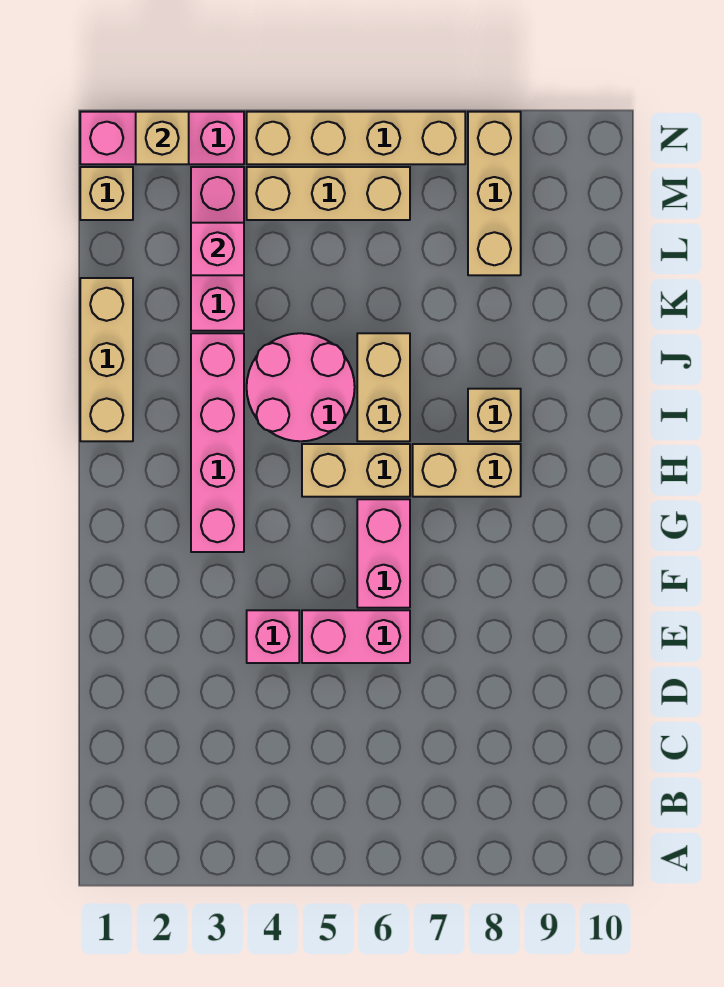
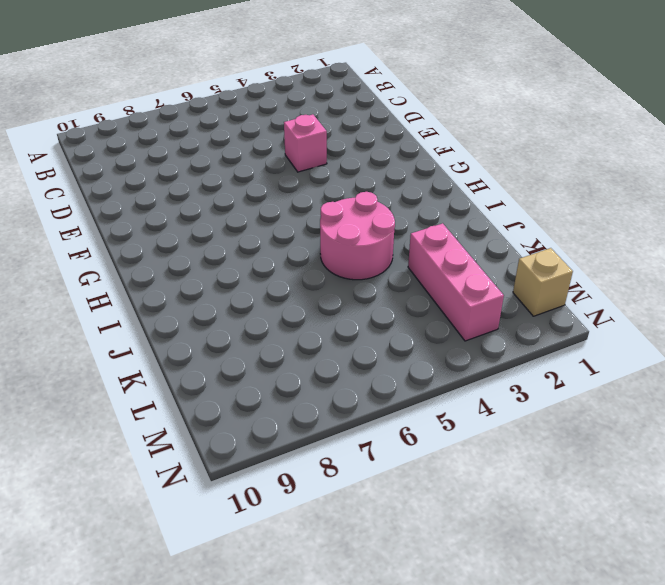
none -> pink 1x2 brick [302,610,410,663]
none -> pink 1x2 brick [357,499,410,608]
none -> pink 1x4 brick [191,333,244,552]

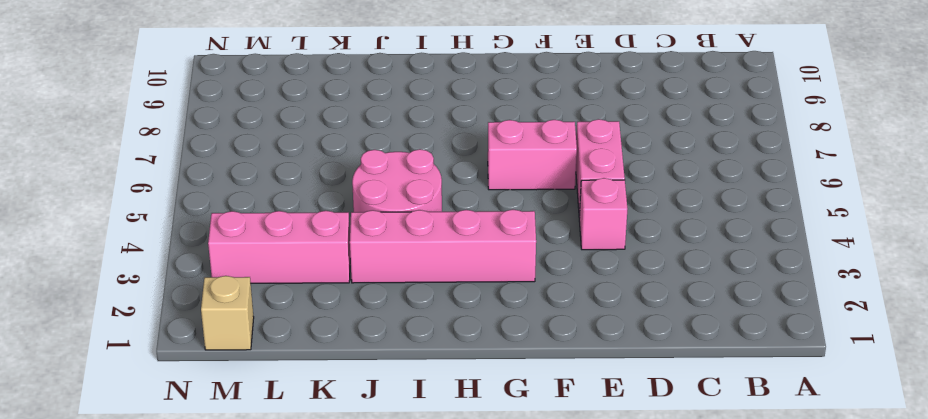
none -> tan 1x2 brick [302,444,410,497]
none -> tan 1x2 brick [413,444,521,497]
none -> tan 1x3 brick [80,278,133,441]

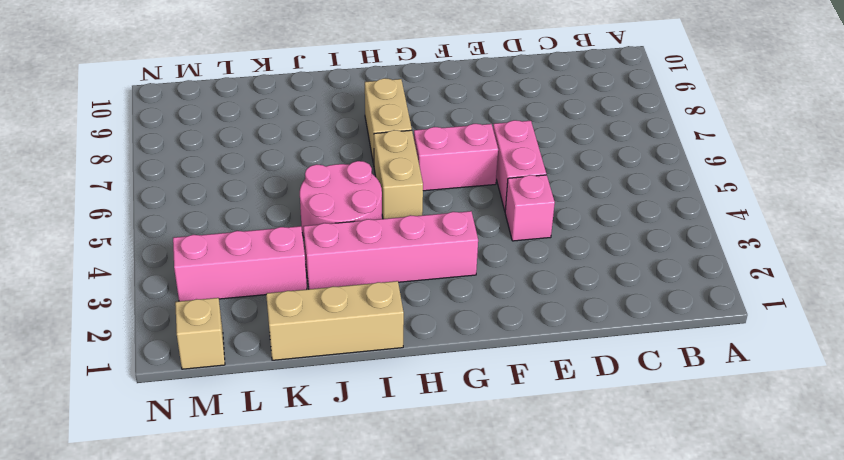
none -> tan 1x2 brick [357,333,410,441]
none -> tan 1x1 brick [468,389,521,441]
none -> tan 1x3 brick [468,112,521,275]

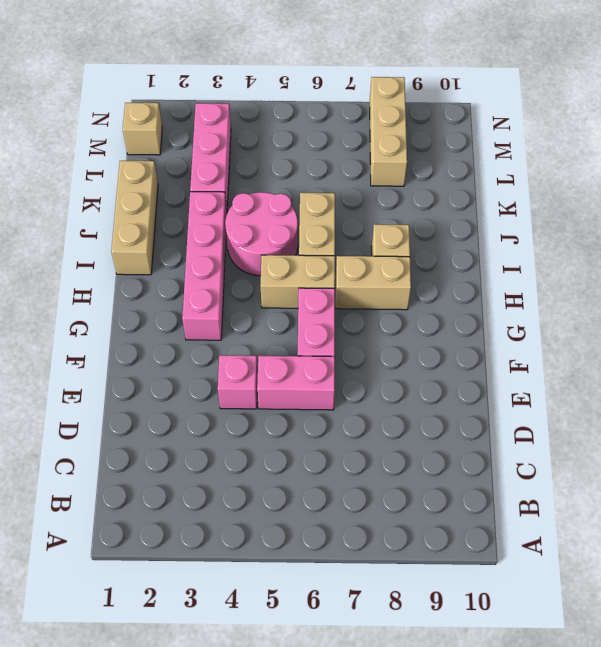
none -> tan 1x3 brick [247,167,410,220]
none -> pink 1x3 brick [80,112,244,164]
none -> tan 1x4 brick [247,112,465,164]

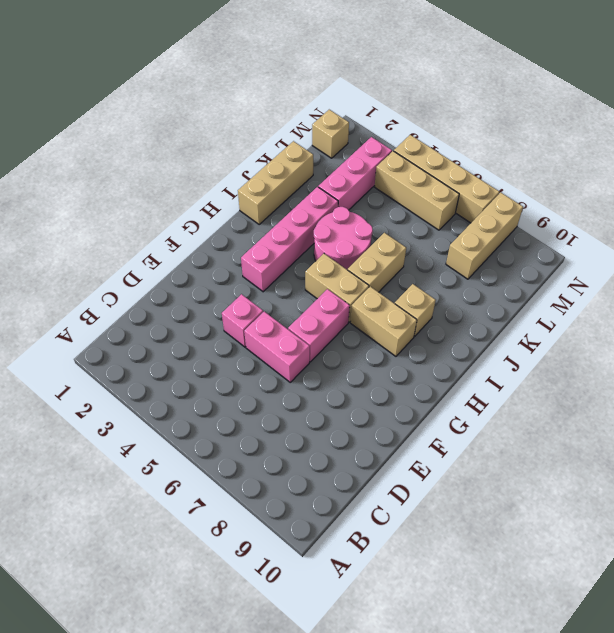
none -> pink 1x3 brick [80,112,244,164]
none -> pink 1x1 brick [191,223,244,275]
none -> tan 1x1 brick [136,112,189,164]

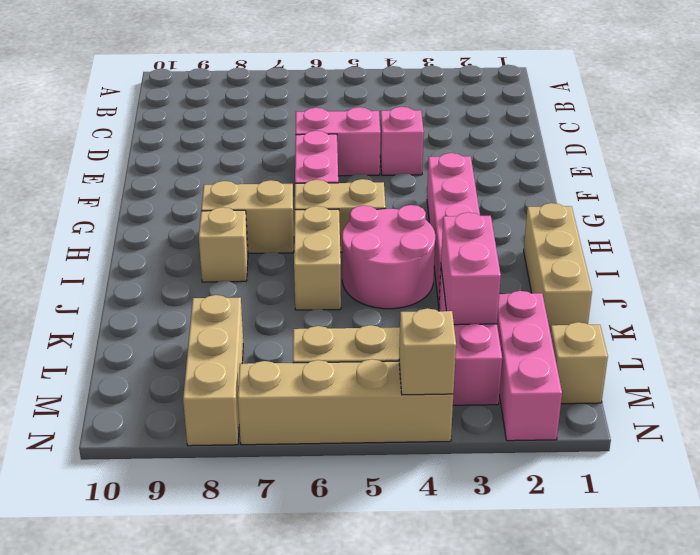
pink 1x2 brick [441,212,501,325] -> pink 1x1 brick [191,223,244,275]
pink 1x3 brick [497,291,562,441] -> pink 1x3 brick turned to [80,112,244,164]
tan 1x1 brick [399,308,456,395] -> tan 1x1 brick moved to [136,112,189,164]

